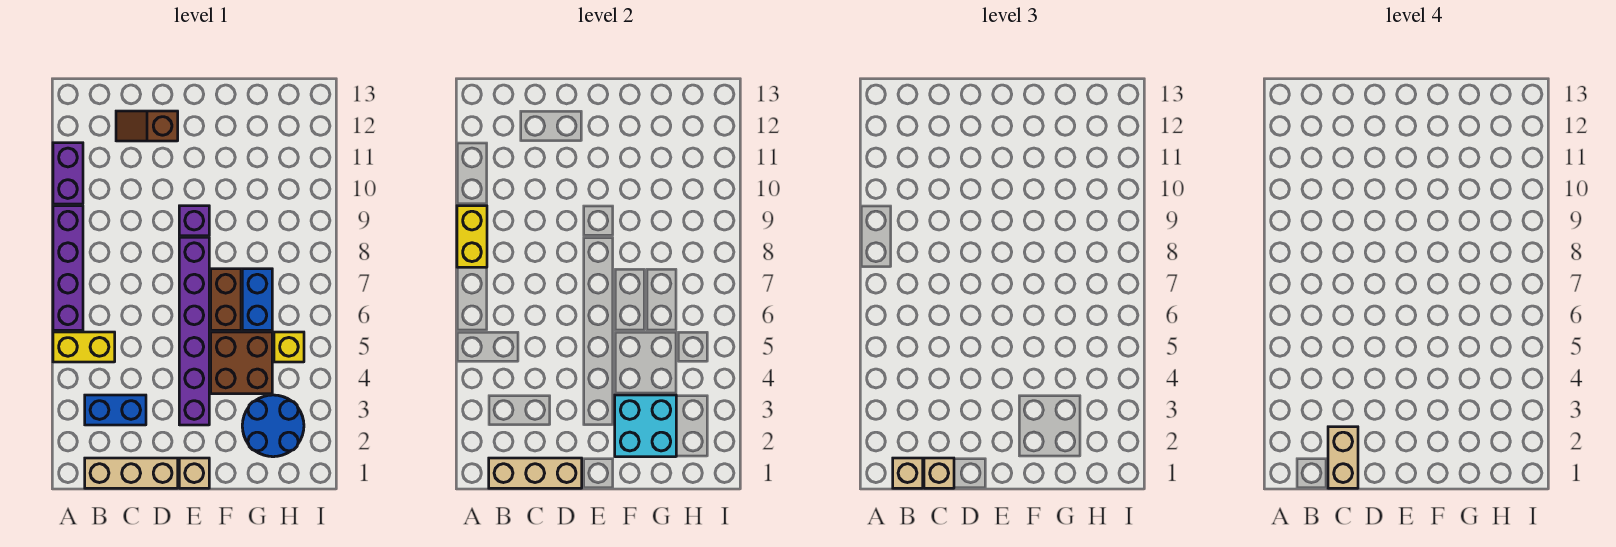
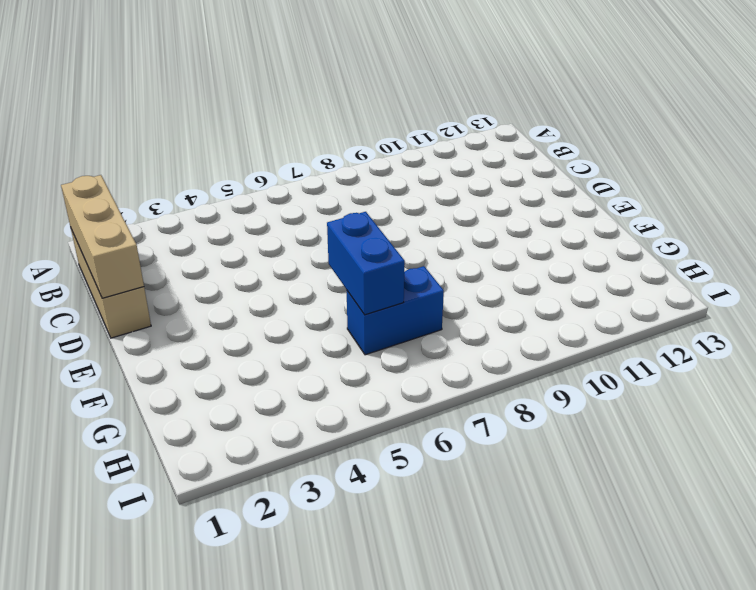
blue 1x2 brick [327,212,405,315] -> blue 1x2 brick moved to [85,395,146,425]
none -> yellow 1x2 brick [53,332,115,362]
none -> purple 1x4 brick [53,206,83,330]
none -> purple 1x2 brick [53,143,83,204]

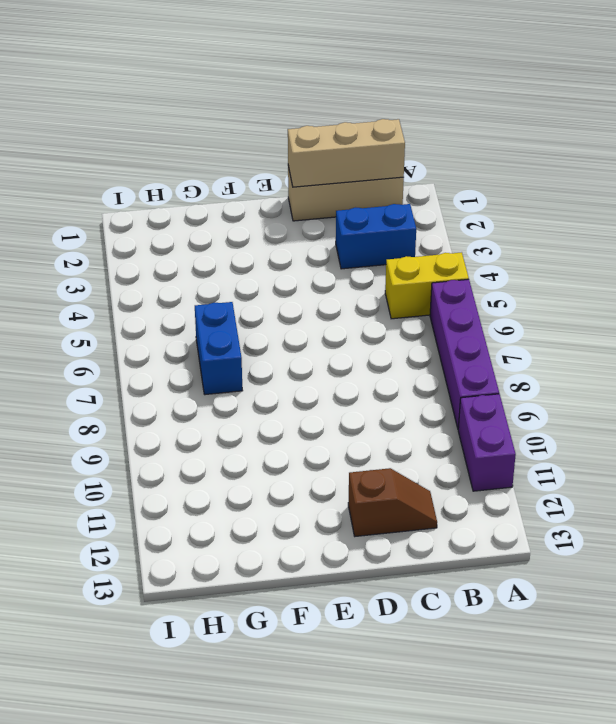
none -> tan 1x1 brick [179,458,209,488]
none -> purple 1x6 brick [179,237,209,425]
none -> purple 1x1 brick [179,206,209,236]

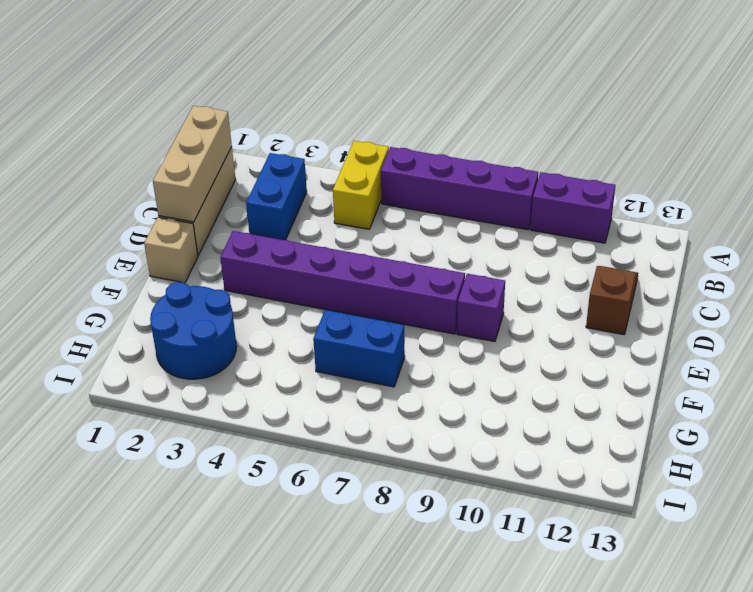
none -> brown 2x2 brick [211,332,272,394]
none -> brown 1x2 brick [211,269,241,330]
none -> yellow 1x1 brick [274,332,304,362]

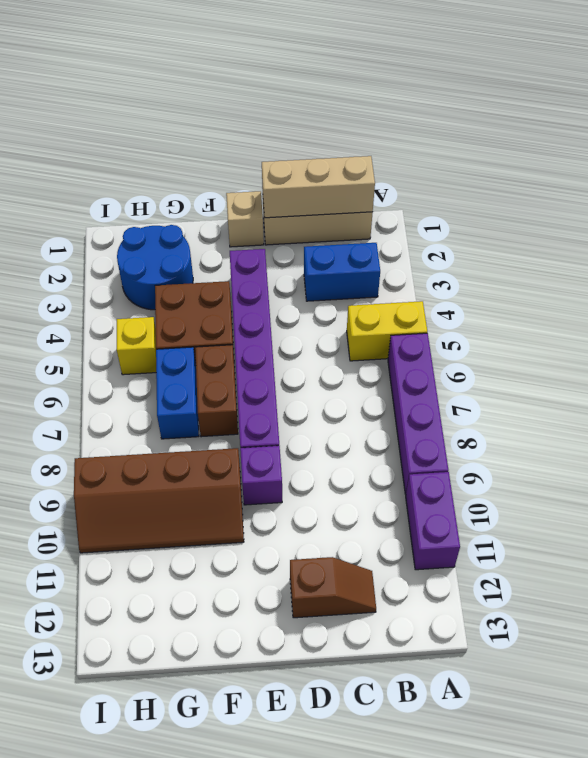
brown 2x4 slope [74,448,244,553] -> none
none -> yellow 1x2 brick [457,206,487,267]
none -> cyan 2x2 brick [615,395,676,457]
none -> tan 1x1 brick [893,458,923,488]

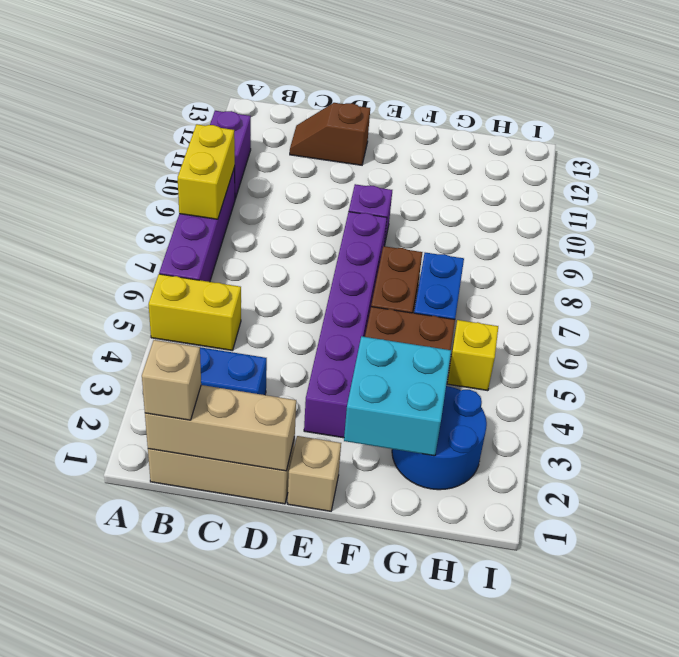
none -> tan 1x1 brick [924,458,954,488]
none -> tan 1x2 brick [1328,427,1358,488]

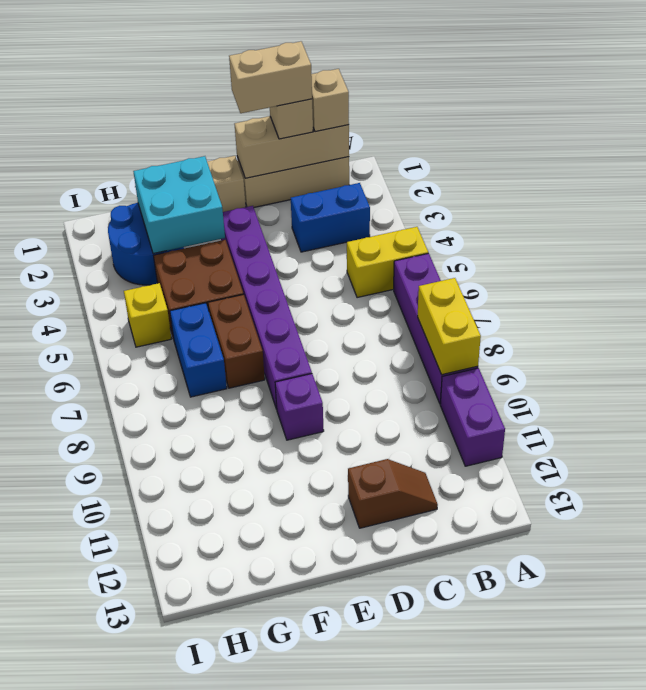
tan 1x2 brick [229,41,312,113] -> tan 1x2 brick turned to [1328,427,1358,488]

